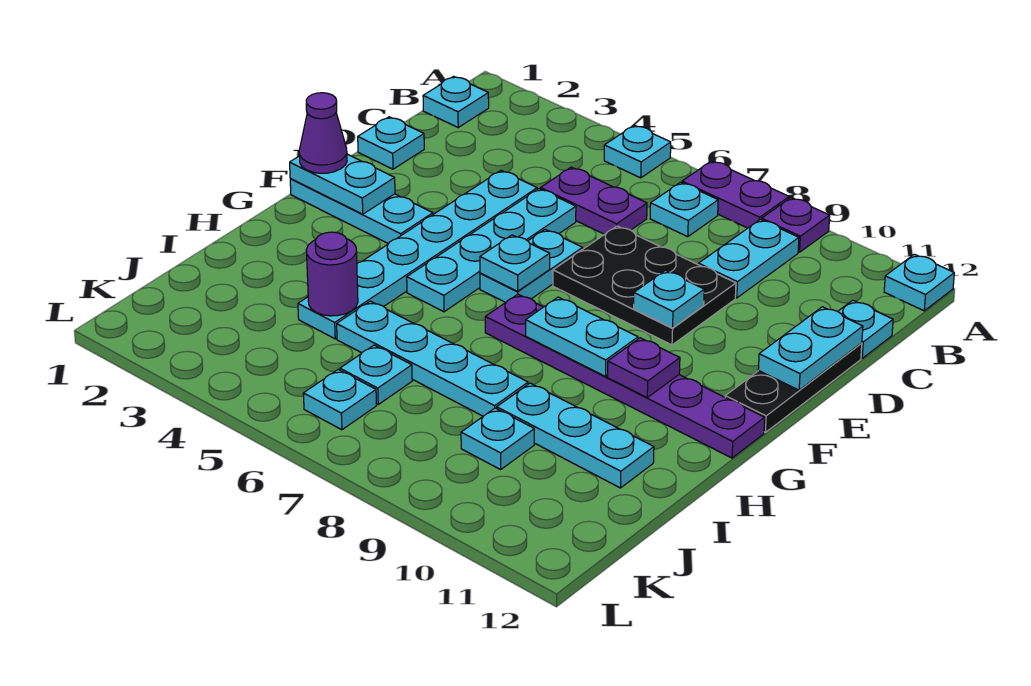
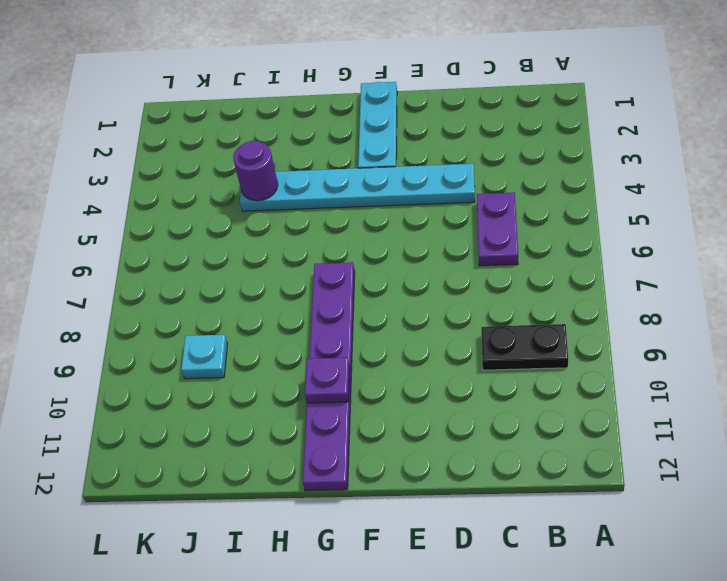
black 1x2 plate [481,324,568,370] -> cyan 1x2 plate [699,219,799,298]
none -> cyan 1x1 plate [604,125,671,178]
none -> purple 1x2 plate [682,161,789,228]
none -> purple 1x1 plate [762,198,830,252]
none -> cyan 1x1 plate [884,254,954,311]

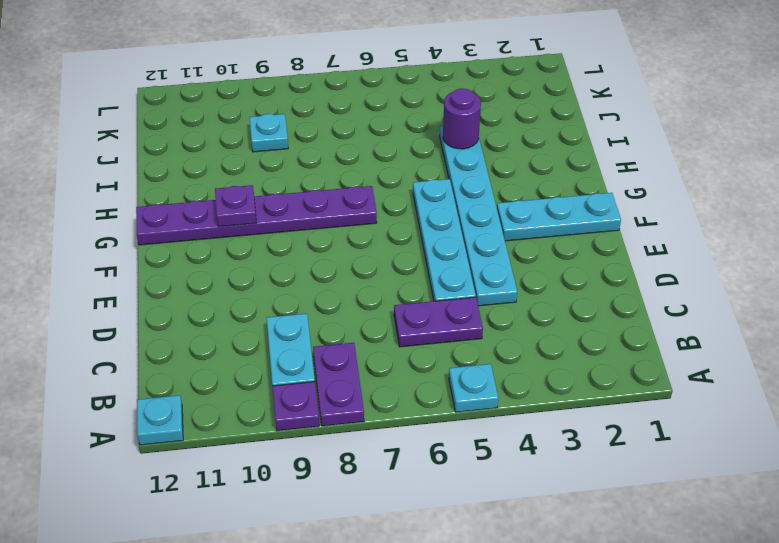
purple 1x2 plate [313,343,364,426] -> purple 1x2 plate turned to [682,161,789,228]
none -> cyan 1x1 plate [423,76,489,127]
none -> cyan 1x1 plate [650,182,718,237]
none -> cyan 1x1 plate [838,300,893,358]
none -> cyan 1x1 plate [358,117,424,169]

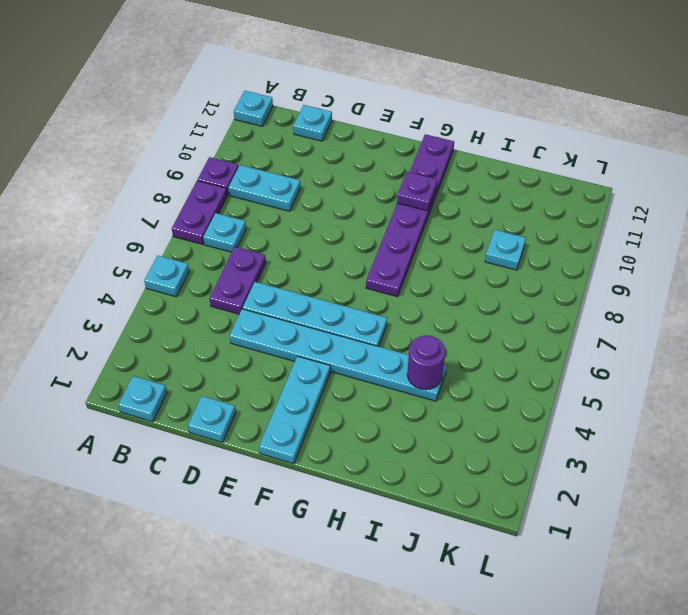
none -> black 2x3 plate [553,226,736,345]
none -> black 1x3 plate [725,343,862,432]
none -> cyan 1x2 plate [480,229,583,302]
none -> cyan 1x4 plate [337,301,528,416]

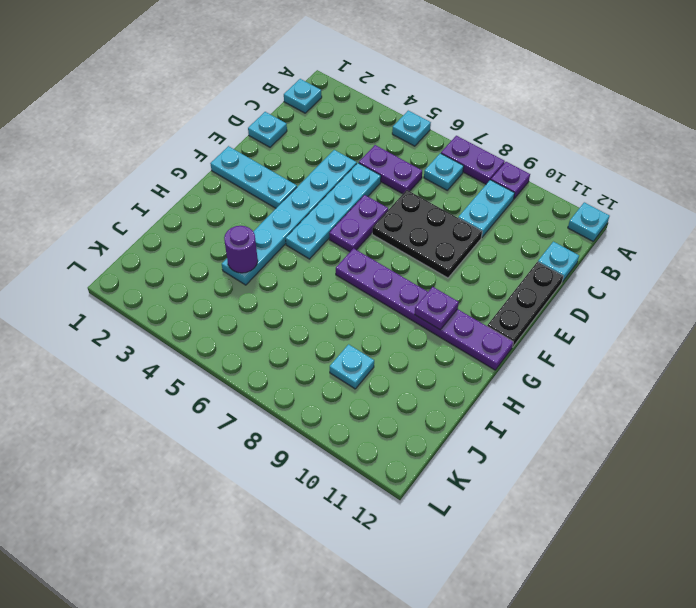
purple 1x2 plate [329,195,388,252] -> cyan 1x2 plate [480,229,583,302]
none -> cyan 1x4 plate [337,301,528,416]
none -> cyan 1x3 plate [497,383,654,488]
none -> cyan 1x1 plate [340,345,412,404]
none -> cyan 1x1 plate [303,370,376,430]

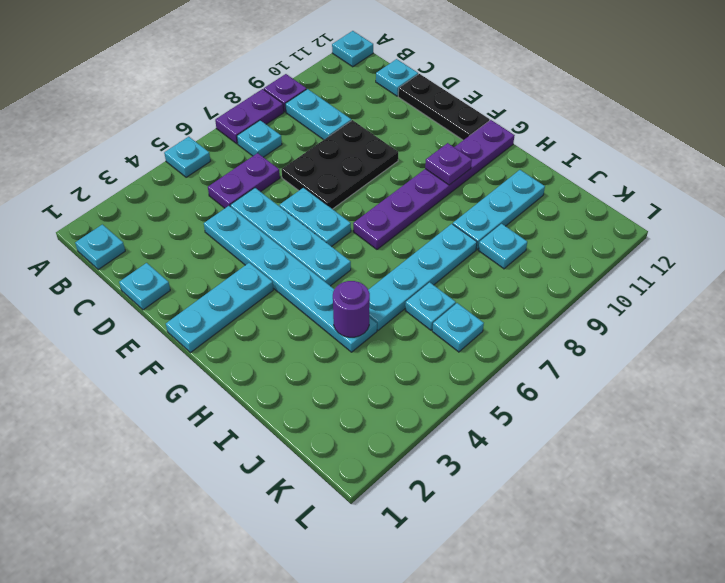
none -> cyan 1x2 plate [758,307,863,390]
none -> cyan 1x1 plate [634,270,704,328]
none -> cyan 1x2 plate [290,154,395,214]
none -> cyan 1x1 plate [480,235,550,291]

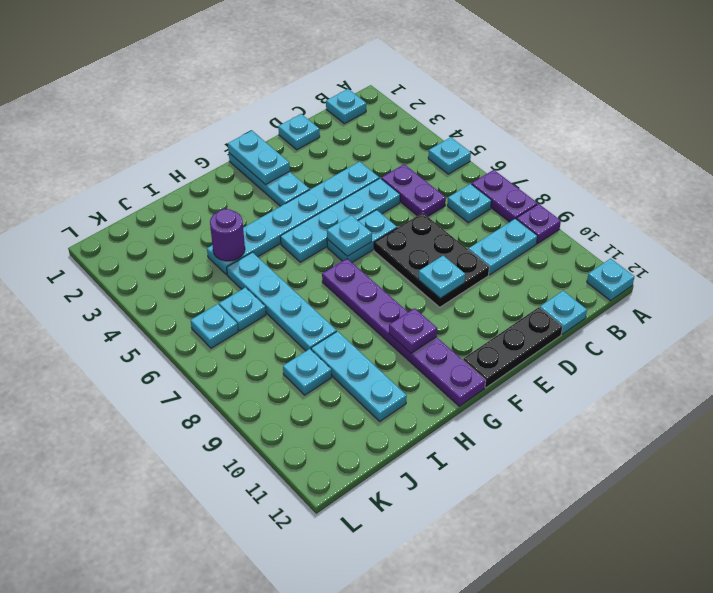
none -> cyan 1x2 plate [758,307,863,390]
none -> cyan 1x2 plate [526,297,638,376]
none -> purple 1x1 cone [299,93,347,173]

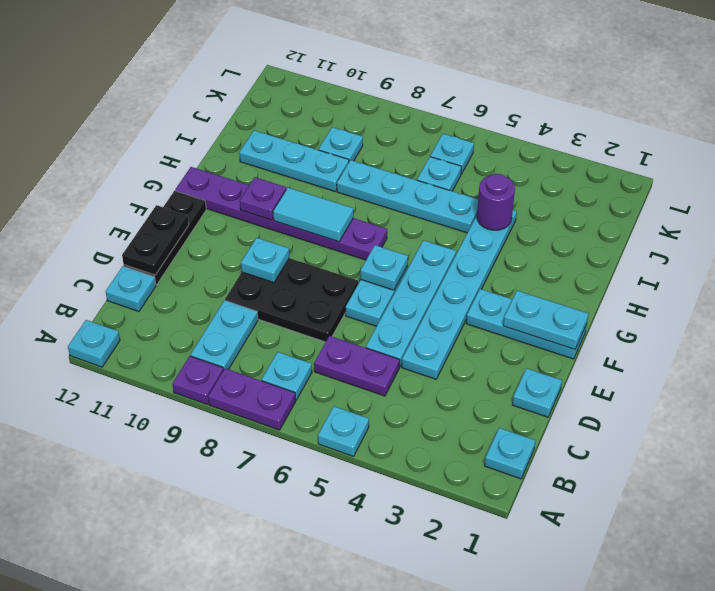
black 1x2 plate [122,205,189,275] -> cyan 1x2 plate [758,307,863,390]
cyan 1x2 tile [273,188,353,242] -> cyan 1x2 plate [526,297,638,376]
none -> purple 1x1 cone [299,93,347,173]

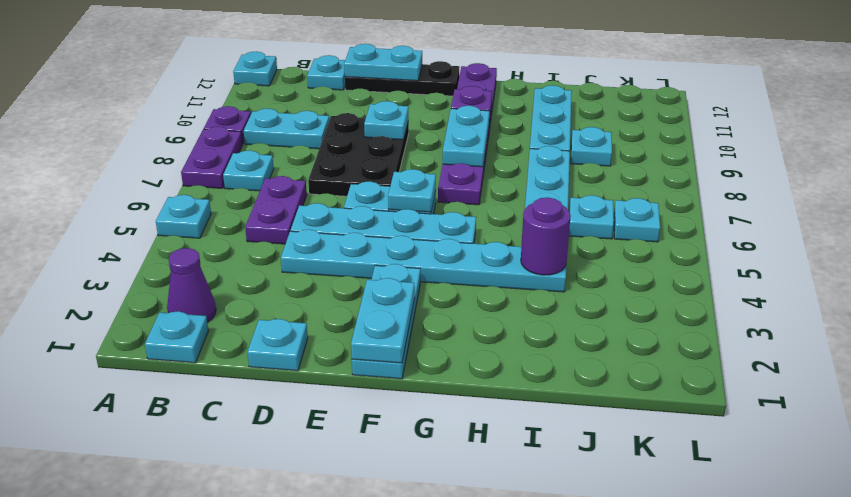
purple 1x1 cone [167,248,216,323] -> purple 1x1 cone moved to [299,93,347,173]

